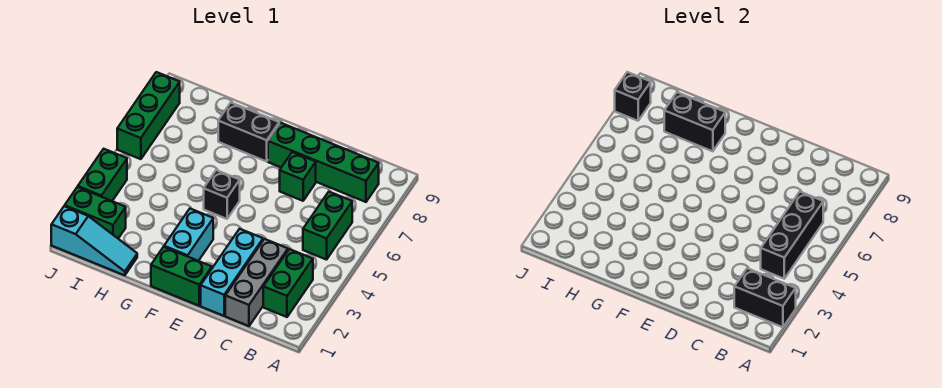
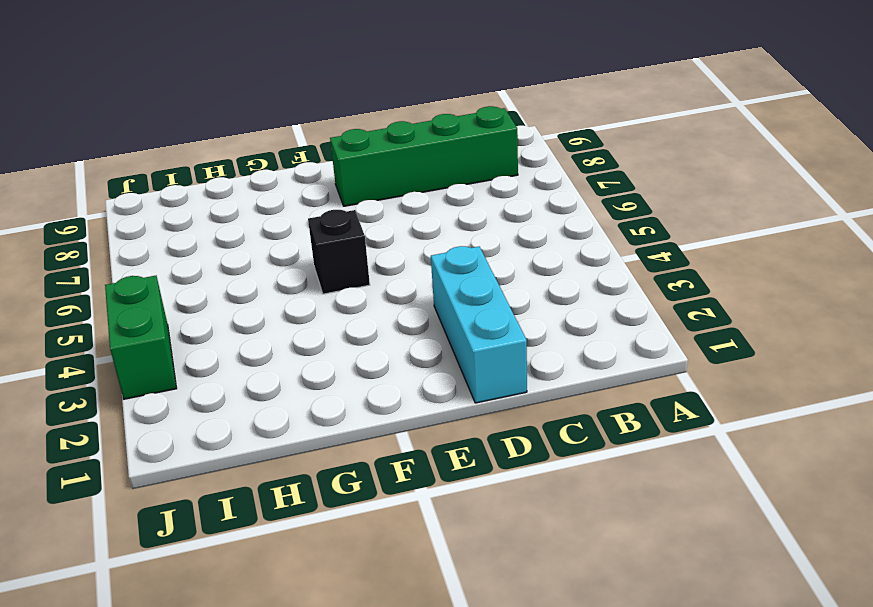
none -> green 1x2 brick [263,249,313,317]
none -> green 1x2 brick [303,192,352,260]
none -> grey 1x3 brick [225,239,288,326]

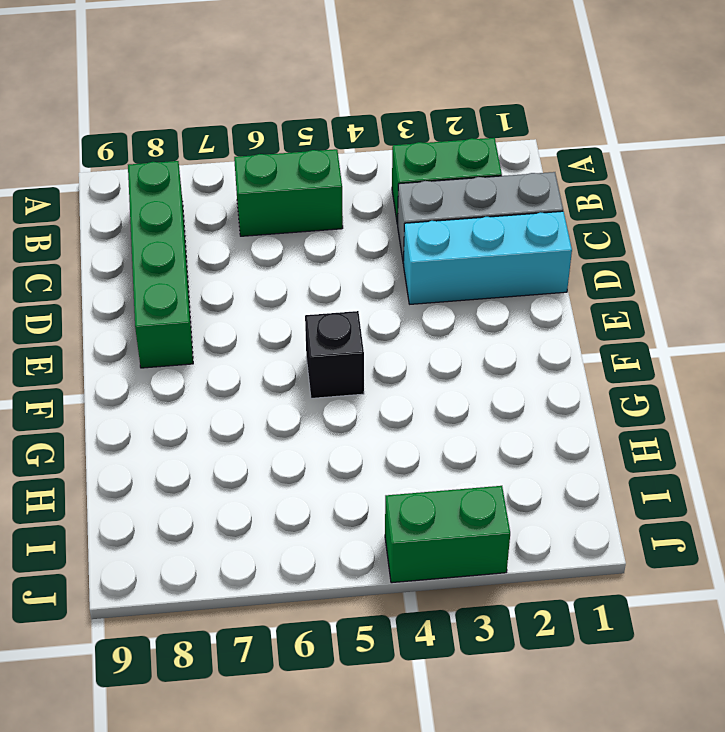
none -> green 1x1 brick [280,152,316,201]
none -> green 1x2 brick [151,247,212,306]
none -> cyan 1x2 brick [164,209,213,261]

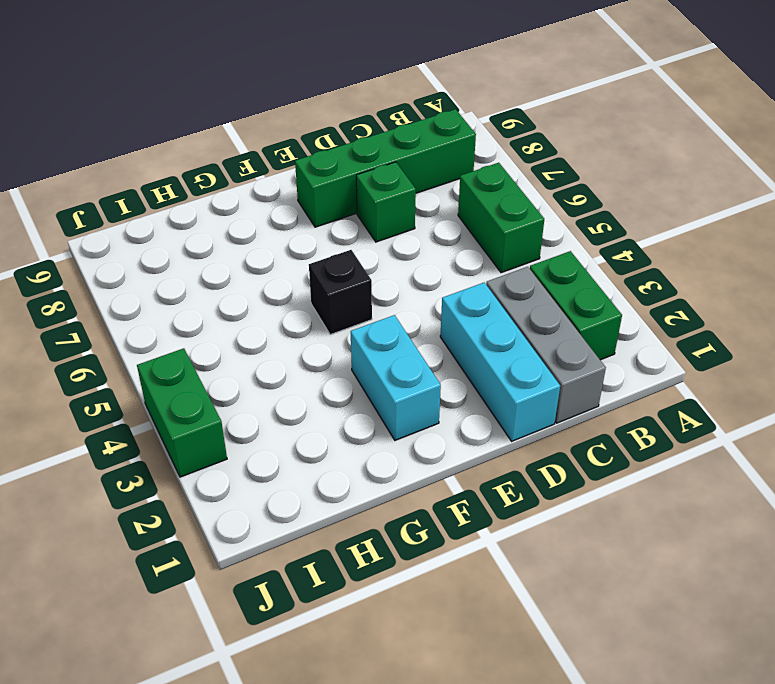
none -> green 1x2 brick [151,247,212,306]
none -> black 1x2 brick [218,103,279,161]
none -> cyan 1x3 slope [51,206,137,275]

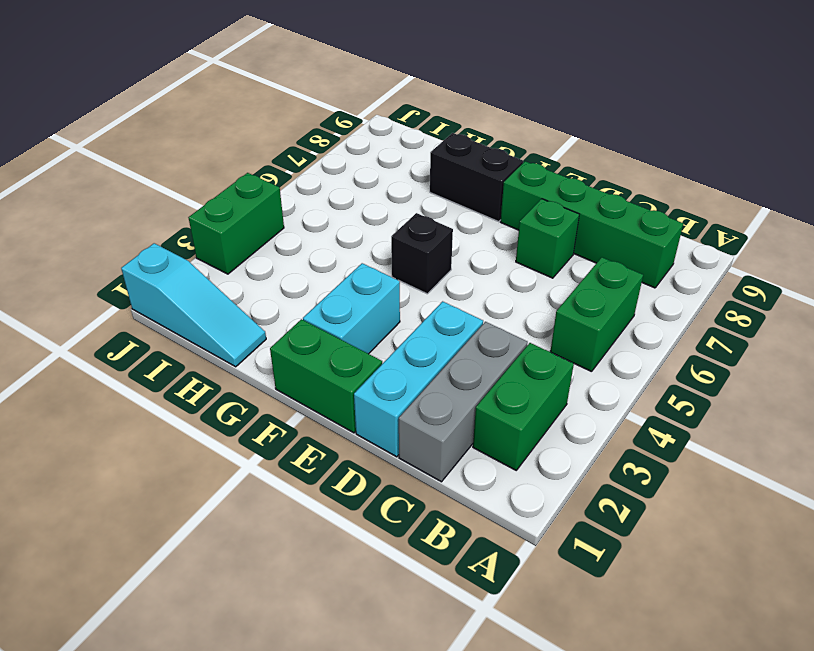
none -> green 1x2 brick [65,187,126,238]
none -> green 1x3 brick [117,72,180,159]
none -> black 1x2 brick [734,268,796,327]

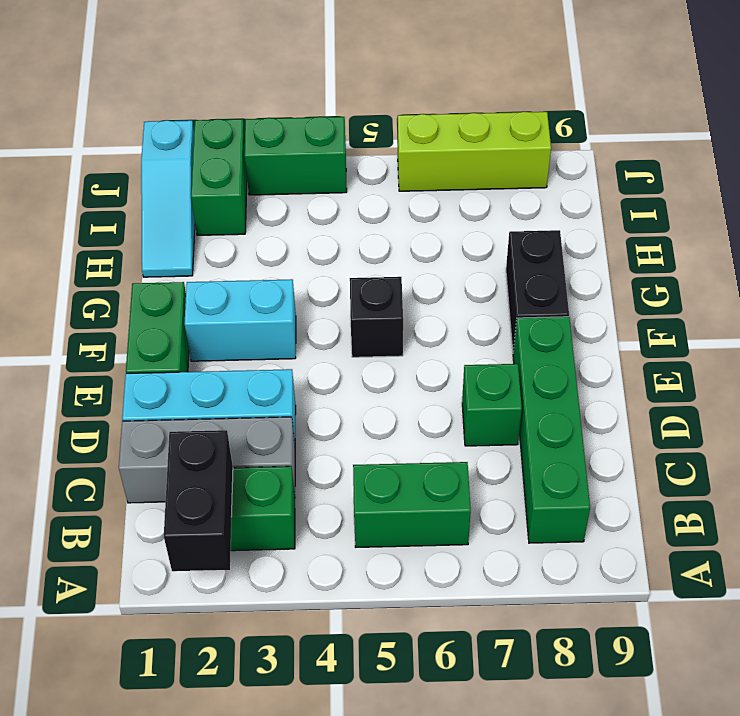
lime 1x3 brick [398,112,551,191] -> green 1x3 brick [117,72,180,159]
none -> black 1x3 brick [761,192,823,279]
none -> black 1x2 brick [664,92,725,151]
none -> black 1x1 brick [615,72,651,121]

